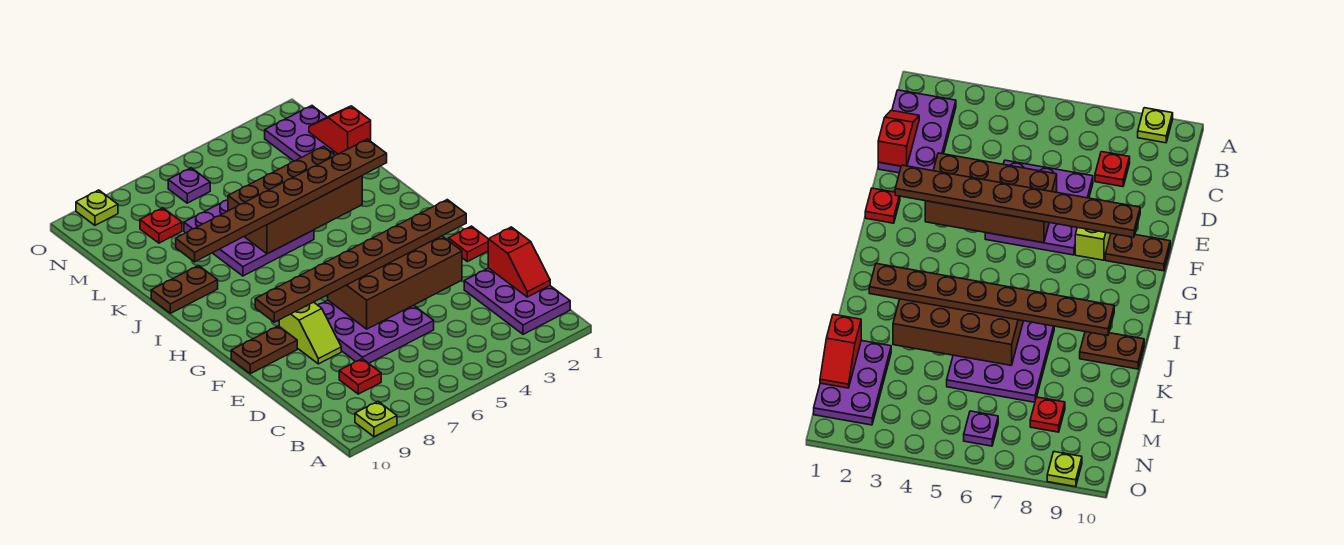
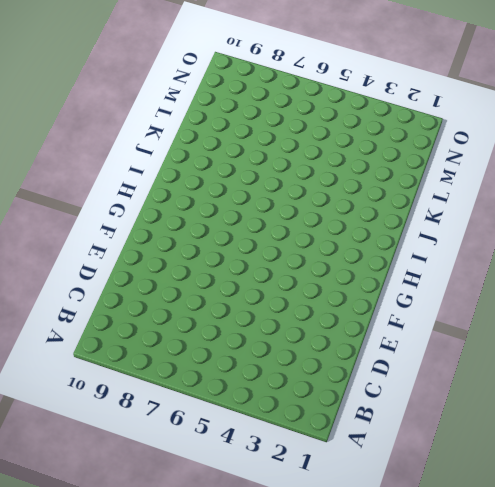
none -> lime 1x1 plate [355,401,397,437]
none -> purple 2x3 plate [464,268,570,334]
none -> red 1x1 plate [339,359,381,394]

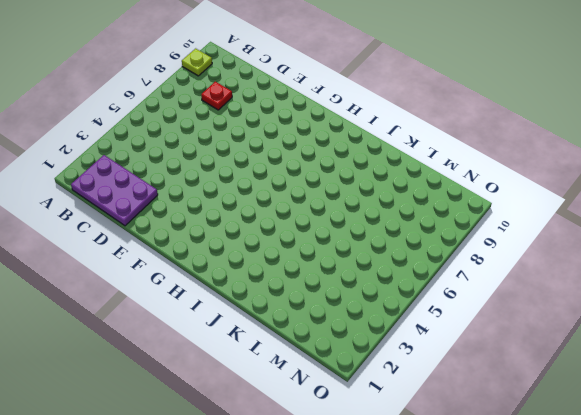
none -> purple 3x3 plate [318,300,434,363]
none -> lime 1x2 slope [279,302,341,364]
none -> red 1x1 plate [448,226,488,262]

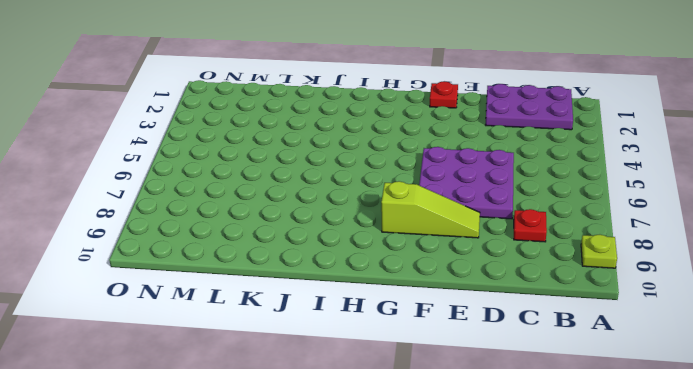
lime 1x3 slope [381,181,480,238] -> lime 1x2 slope [279,302,341,364]
none -> brown 1x2 plate [231,326,297,374]
none -> purple 3x3 plate [184,200,314,276]
none -> brown 1x2 plate [151,266,218,313]

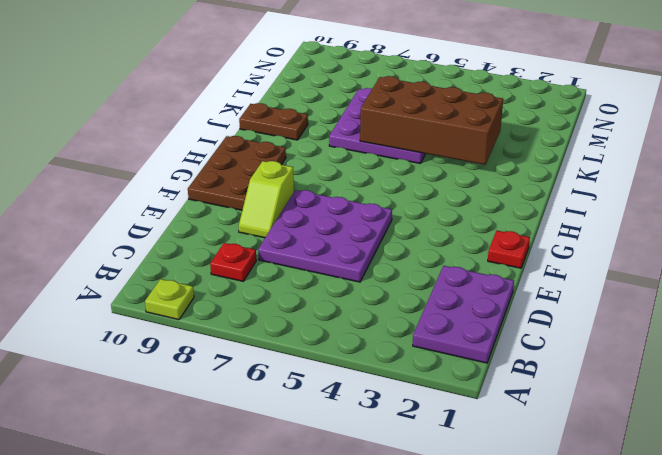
brown 2x3 plate [188,136,286,210] -> brown 1x2 plate [231,326,297,374]
none -> purple 2x3 plate [265,106,337,161]
none -> red 1x1 plate [140,208,182,243]
none -> purple 1x1 plate [168,168,210,203]

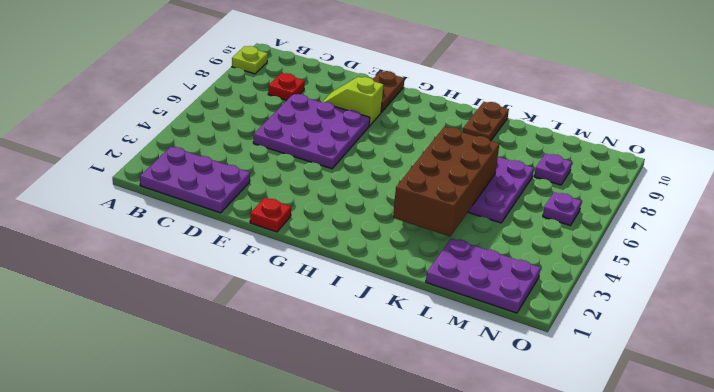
purple 1x1 plate [534,154,572,185] -> red 1x1 plate [140,208,182,243]
none -> lime 1x1 plate [76,190,118,225]
none -> red 1x2 slope [488,227,550,297]
none -> brown 2x4 brick [328,236,462,329]

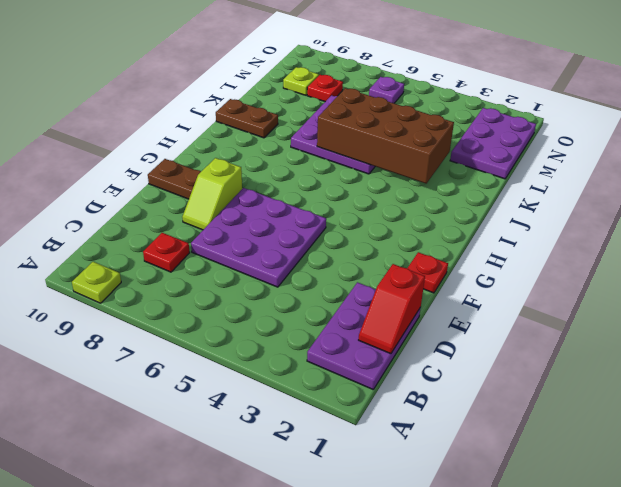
lime 1x1 plate [283,67,319,95] -> lime 1x1 plate moved to [76,190,118,225]
none -> brown 2x4 brick [328,236,462,329]
none -> red 1x2 slope [309,106,371,154]
none -> brown 1x8 plate [255,200,466,322]

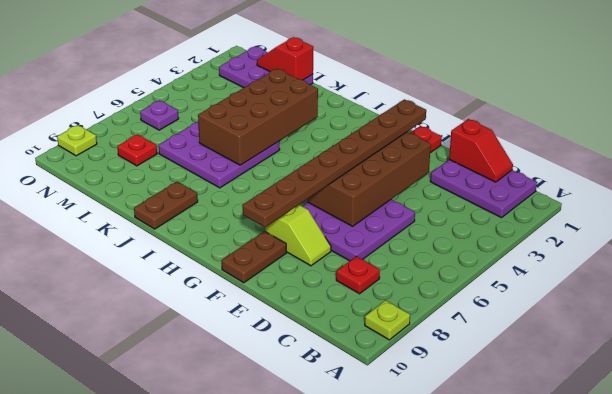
none -> brown 1x8 plate [176,139,387,262]

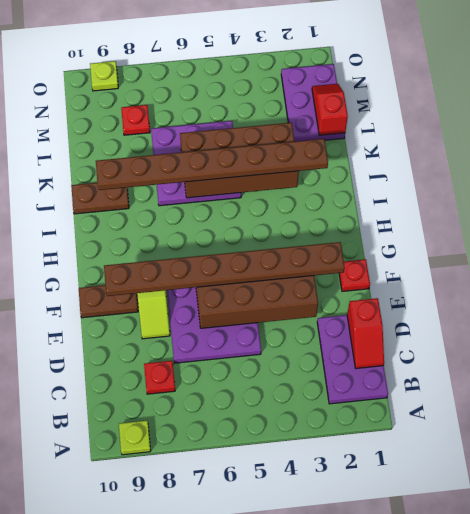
none -> purple 1x1 plate [168,168,210,203]

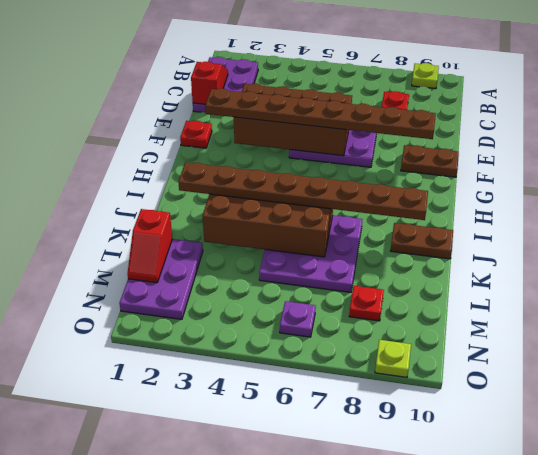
none -> lime 1x2 slope [279,302,341,364]

